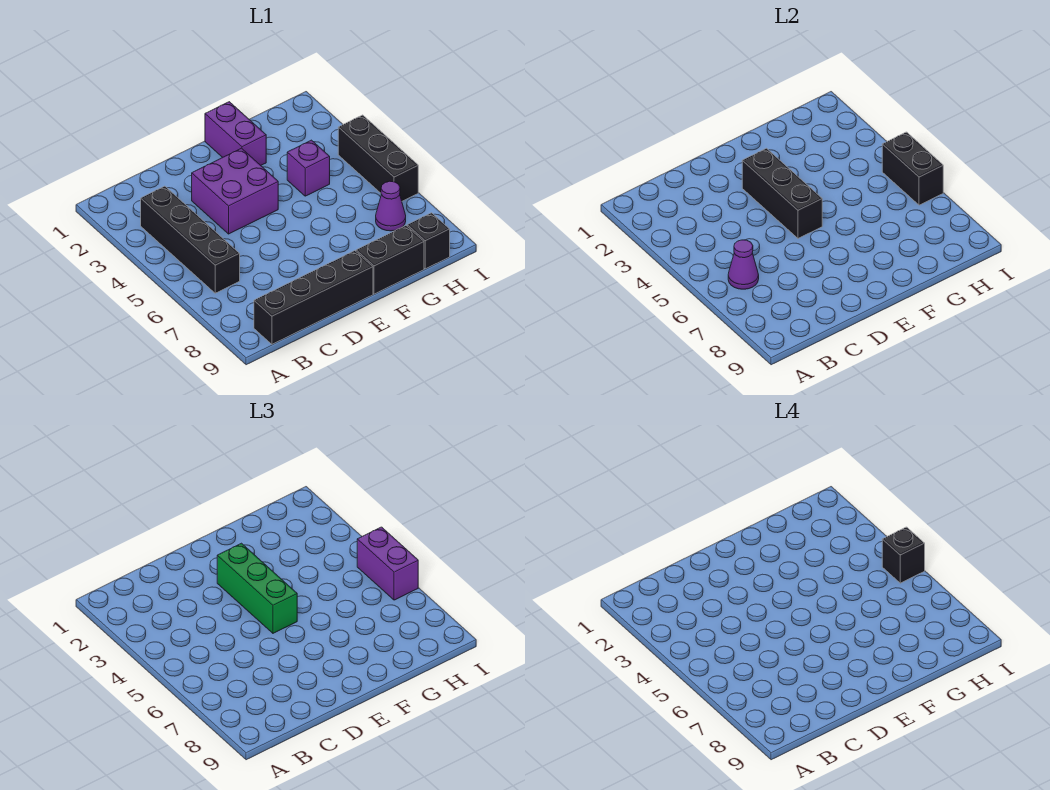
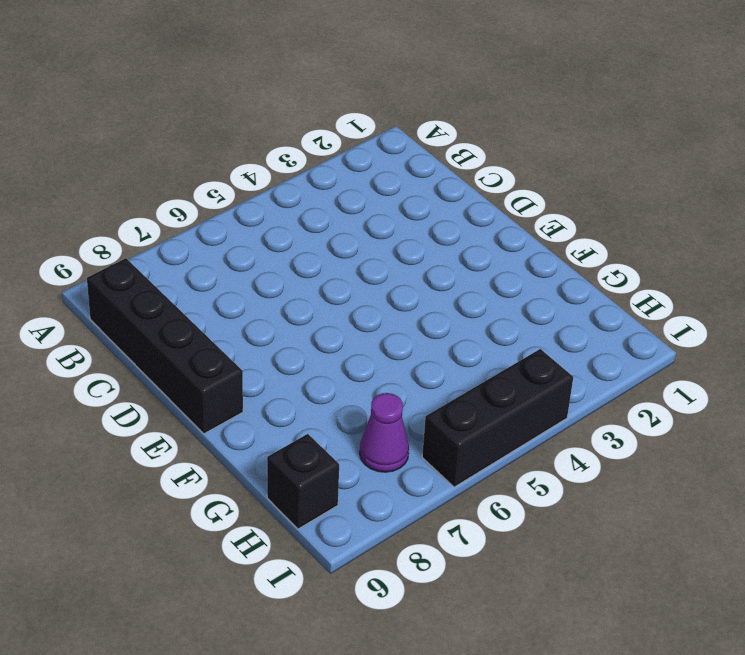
none -> black 1x4 brick [141,186,240,293]
none -> purple 2x2 brick [192,148,278,234]
none -> purple 1x2 brick [205,102,266,165]

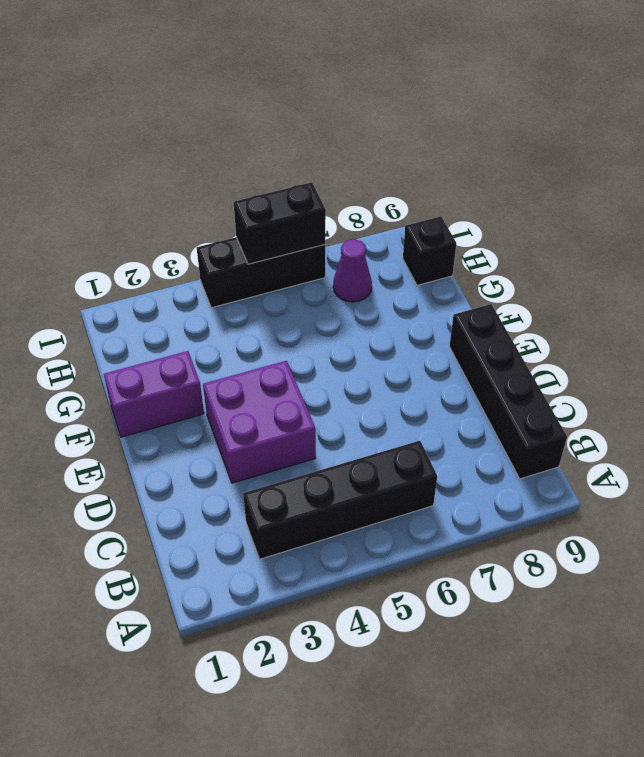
none -> black 1x2 brick [356,226,424,294]
none -> purple 1x1 brick [287,140,330,196]
none -> purple 1x1 cone [728,240,759,289]

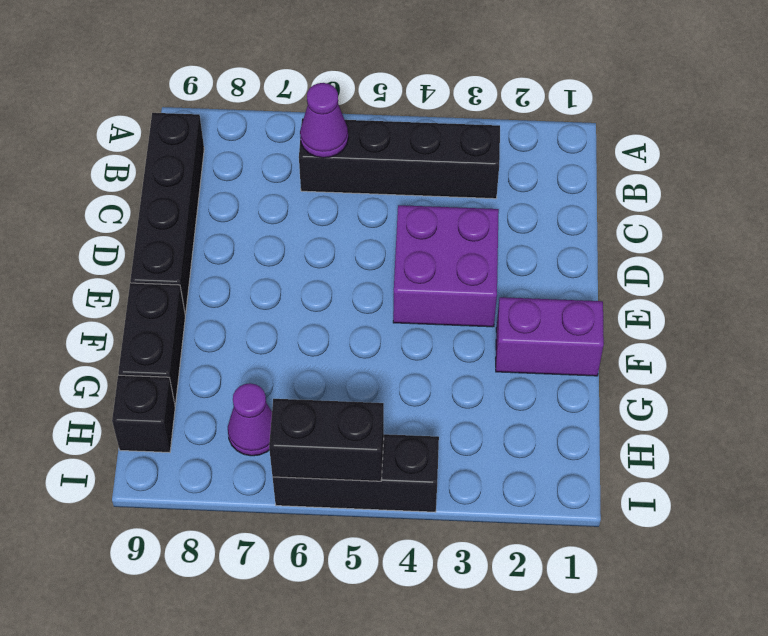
none -> purple 1x1 brick [287,140,330,196]
none -> black 1x3 brick [742,148,822,238]
none -> green 1x3 brick [217,543,297,633]

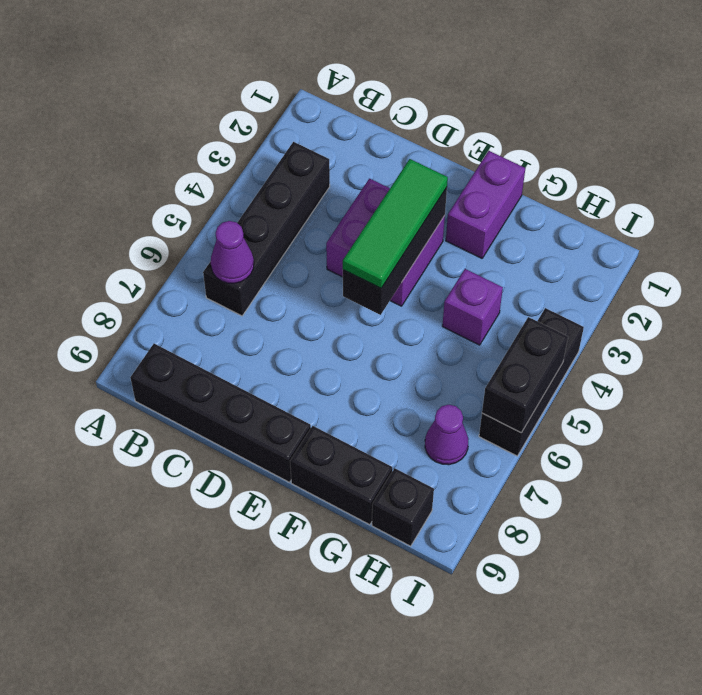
green 1x3 tile [343,159,448,288] -> green 1x3 brick [217,543,297,633]
none -> purple 1x2 brick [357,527,418,600]
none -> black 1x1 brick [882,527,925,583]

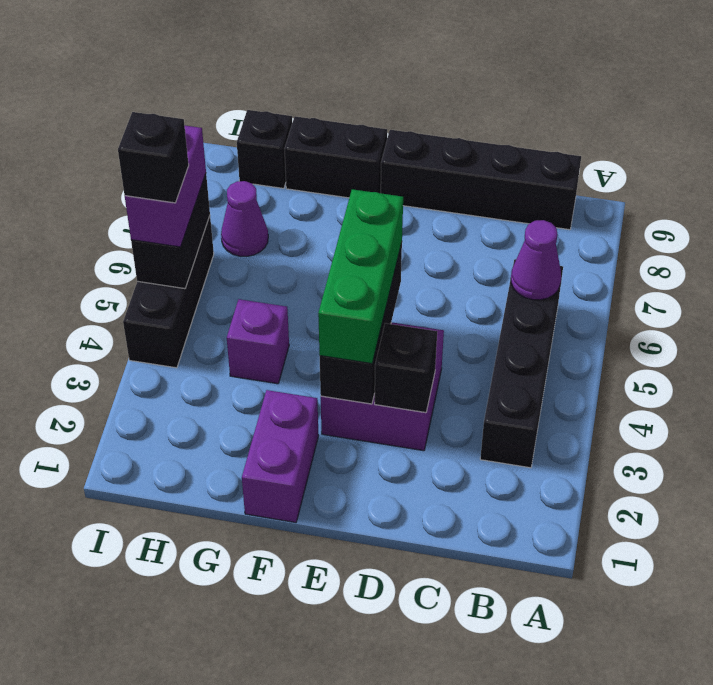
black 1x1 brick [375,323,437,413] -> none

